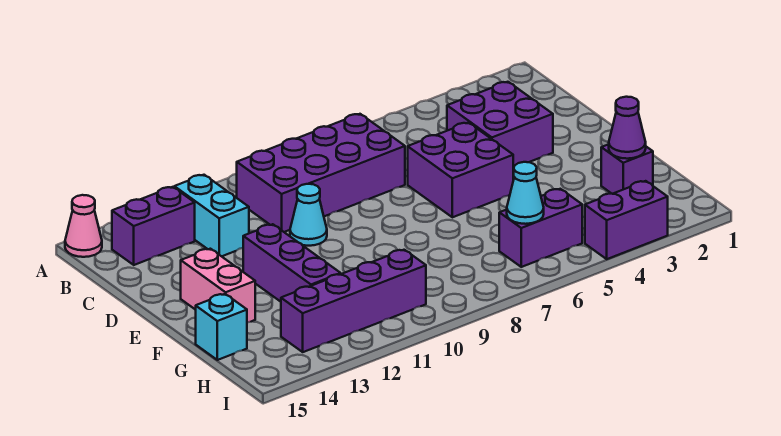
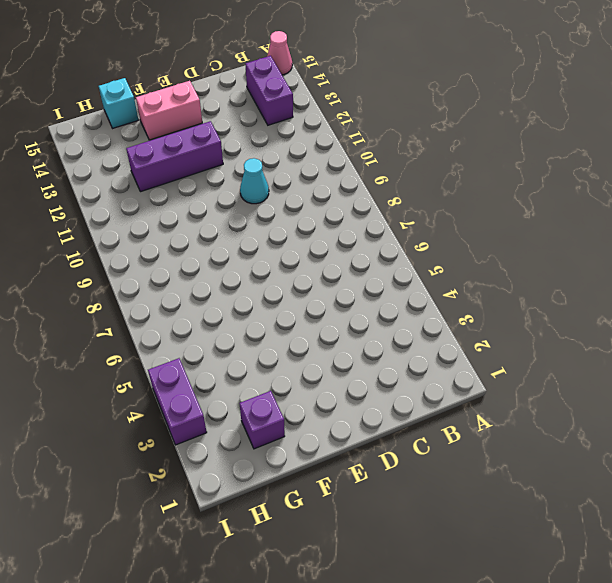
none -> purple 2x4 brick [237,114,405,232]
none -> cyan 1x2 brick [174,175,249,256]
none -> purple 2x2 brick [447,82,553,168]

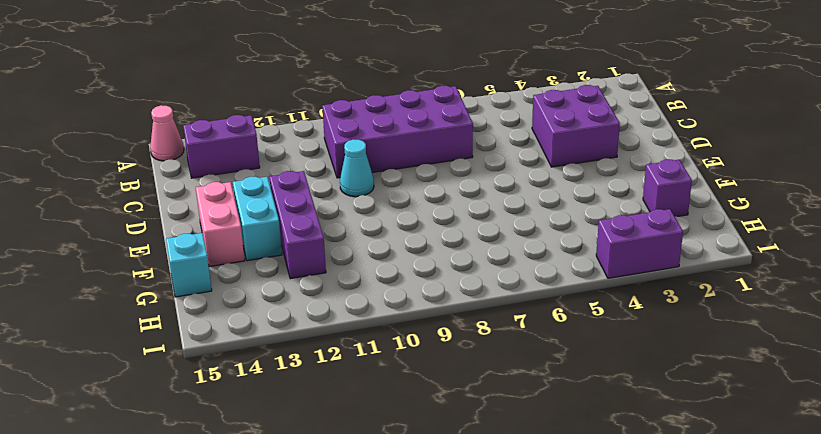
cyan 1x2 brick [233,177,282,261] -> cyan 1x2 brick moved to [174,175,249,256]
none -> purple 2x2 brick [408,123,513,217]
none -> purple 1x2 brick [499,189,582,267]
none -> purple 1x4 brick [281,250,426,352]

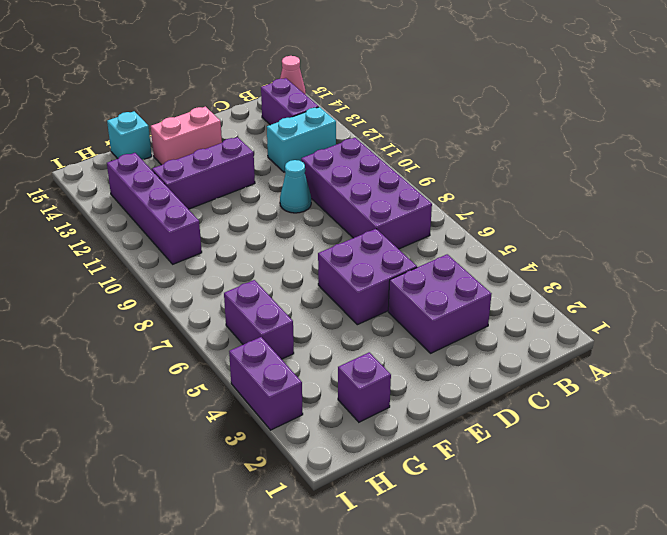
none -> purple 1x1 cone [609,97,646,159]
none -> cyan 1x1 cone [507,162,544,224]

